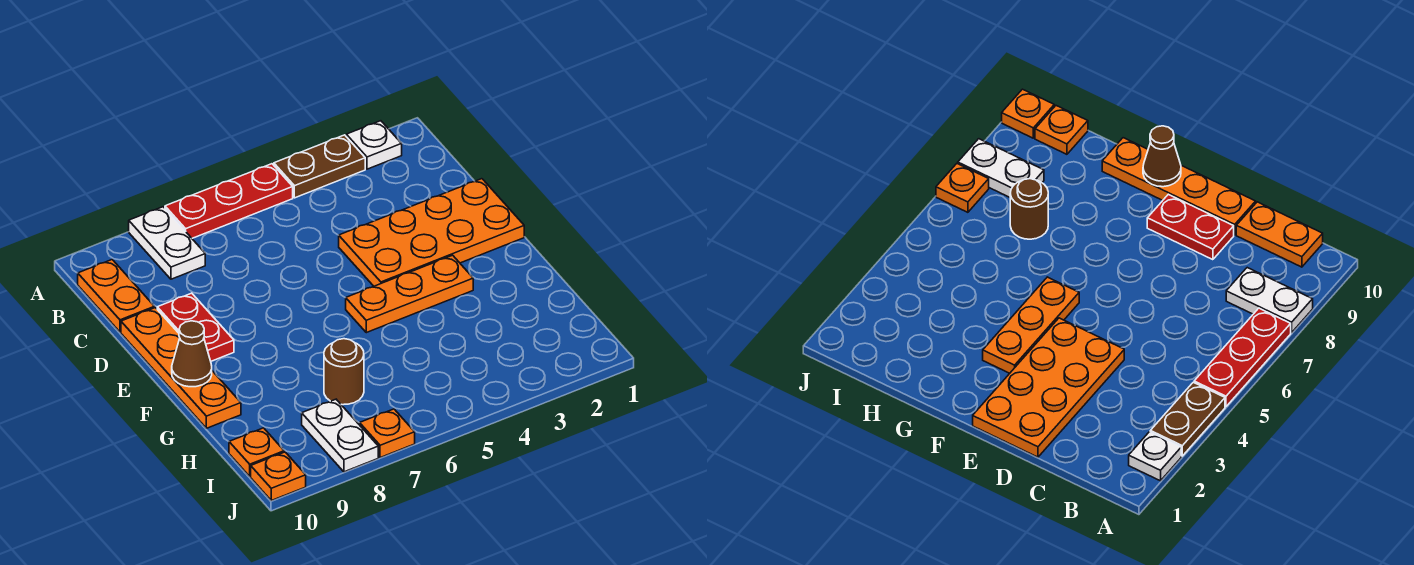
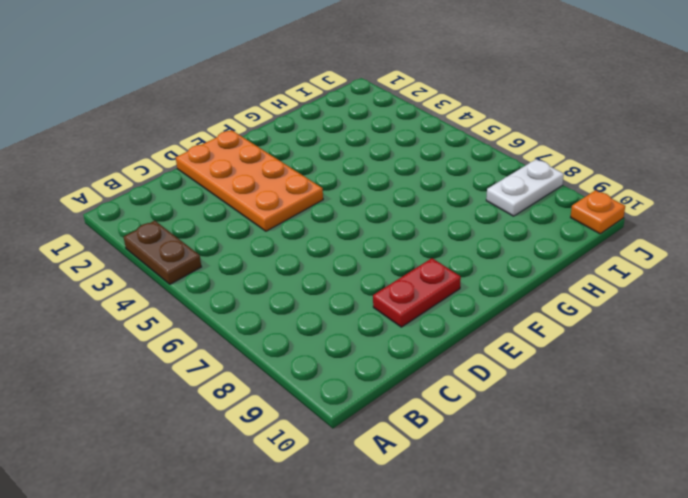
none -> white 1x1 plate [346,121,402,169]
none -> red 1x3 plate [165,164,293,238]
none -> white 1x2 plate [129,207,205,279]

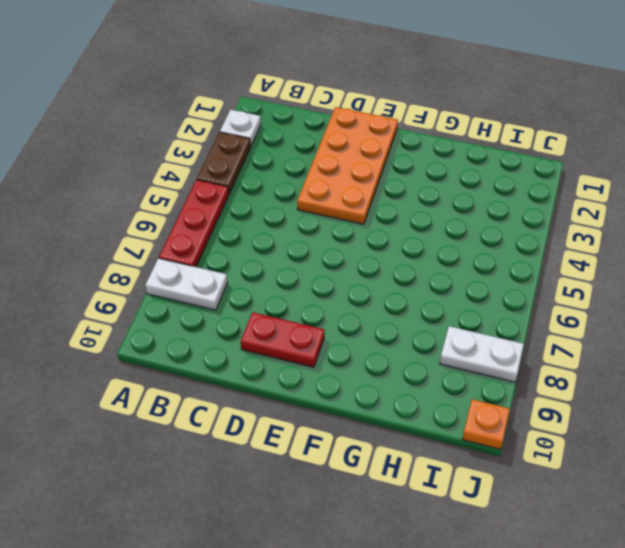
none -> orange 1x2 plate [78,260,154,332]
none -> orange 1x4 plate [121,308,241,428]
none -> orange 1x3 plate [346,255,473,333]

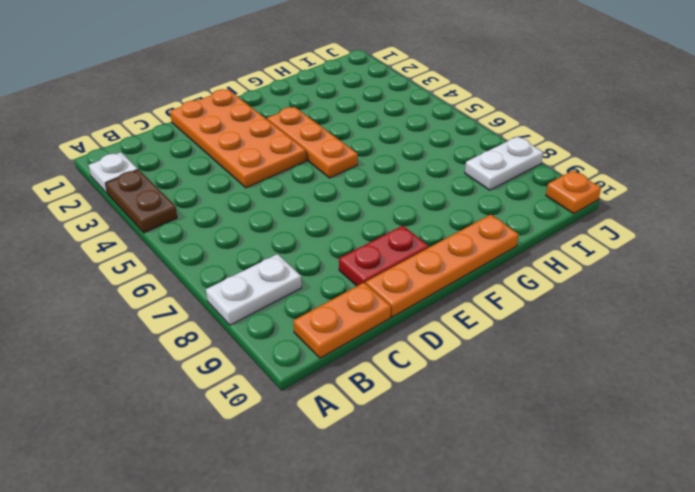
none -> red 1x3 plate [165,164,293,238]
none -> brown 1x1 round brick [324,339,364,405]
none -> orange 1x1 plate [229,428,284,476]

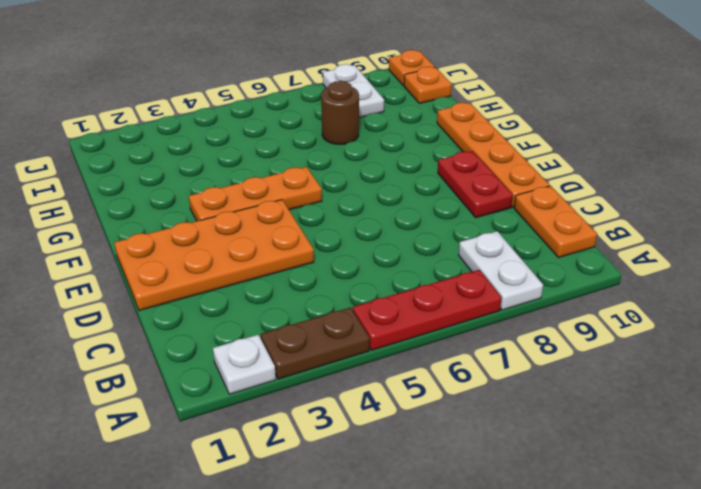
none -> orange 1x1 plate [360,409,415,458]
none -> brown 1x1 cone [172,321,212,387]

